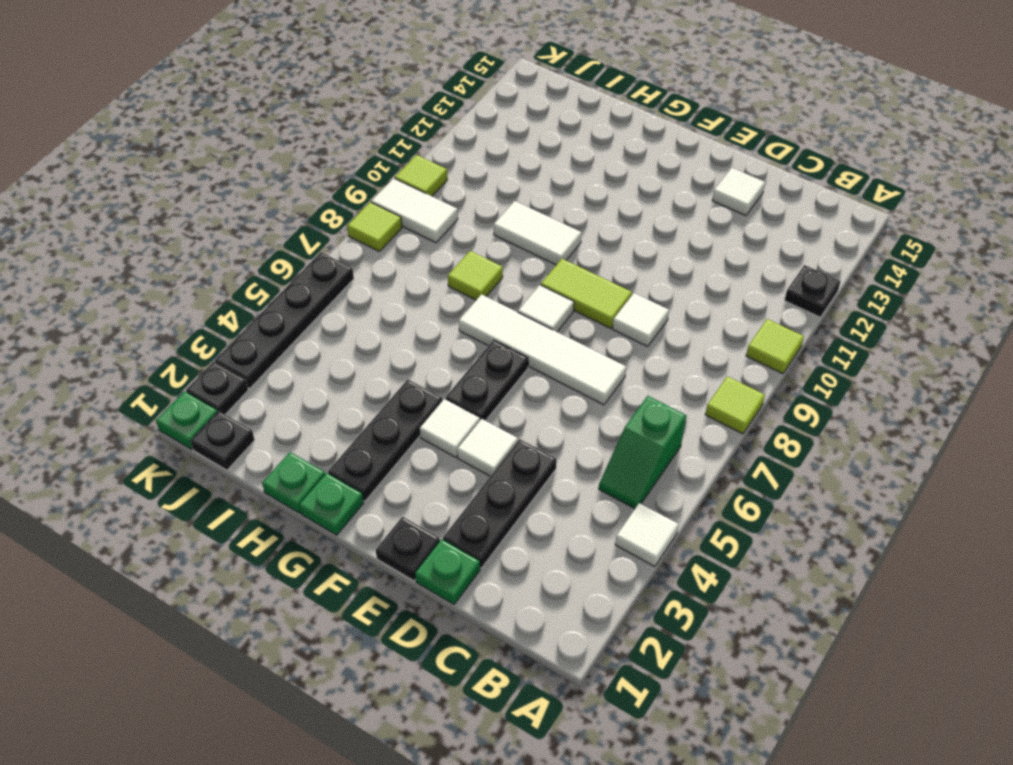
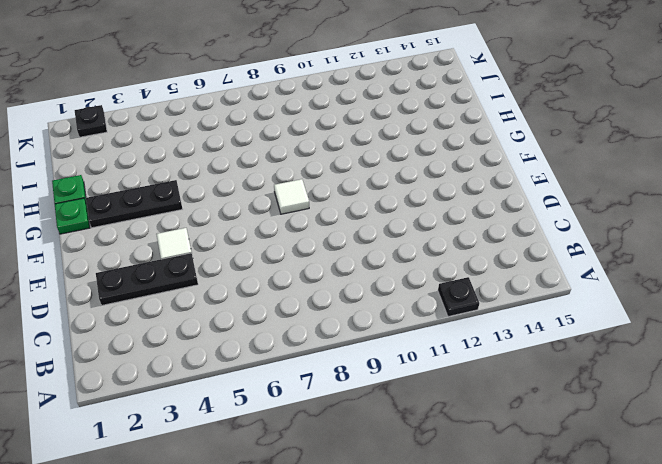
none -> white 1x1 tile [615,503,679,567]
none -> lime 1x1 tile [705,376,765,434]
none -> lime 1x1 tile [746,319,804,374]

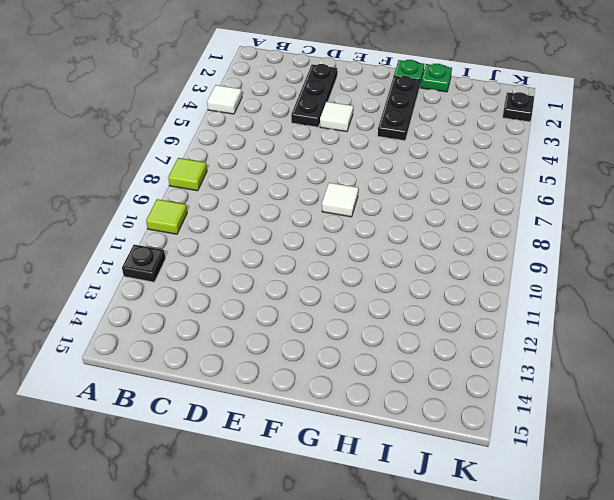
none -> green 1x2 slope [599,396,686,509]
none -> green 1x1 plate [415,539,480,604]
none -> white 1x4 tile [459,294,626,405]

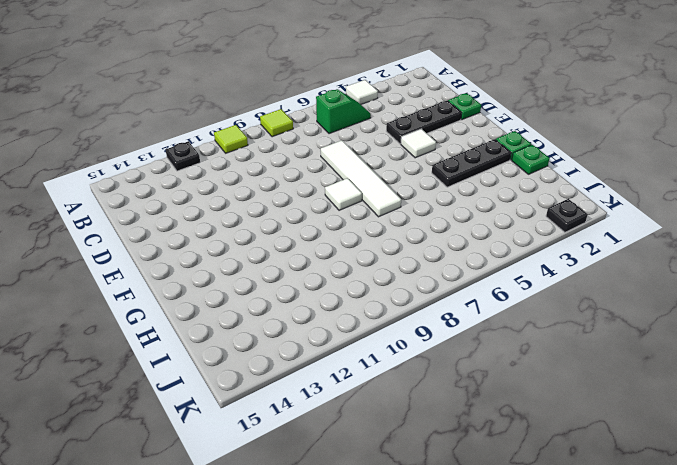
none -> white 1x1 tile [613,293,669,346]
none -> white 1x1 tile [712,168,765,216]
none -> black 1x1 plate [376,517,440,581]

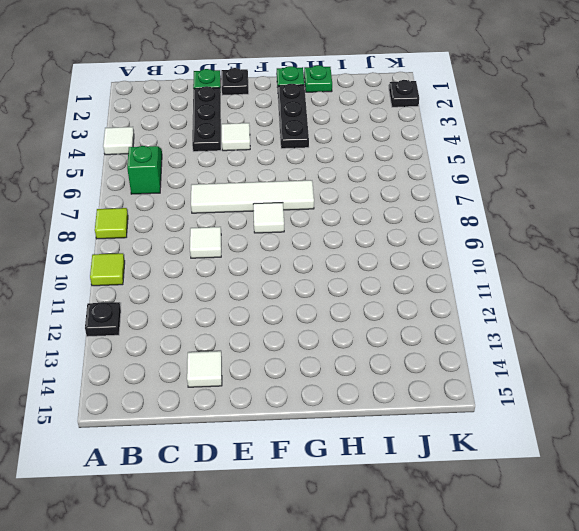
none -> lime 1x2 tile [541,259,632,328]
none -> white 1x1 tile [420,399,480,457]
none -> black 1x2 plate [446,340,528,421]

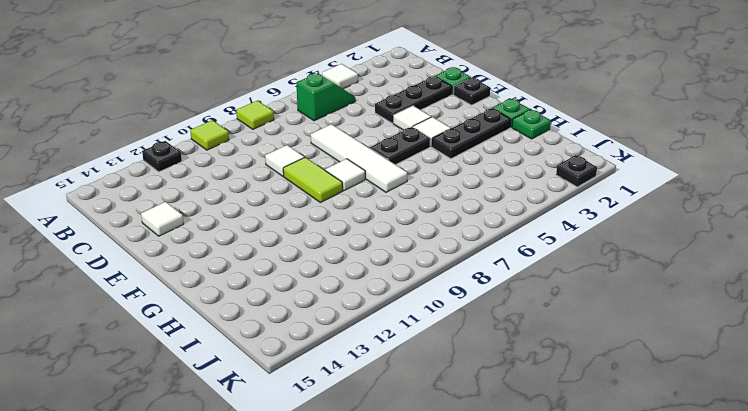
none -> white 1x2 tile [494,201,582,265]
none -> lime 1x1 tile [448,251,503,300]
none -> black 1x1 plate [191,411,255,470]

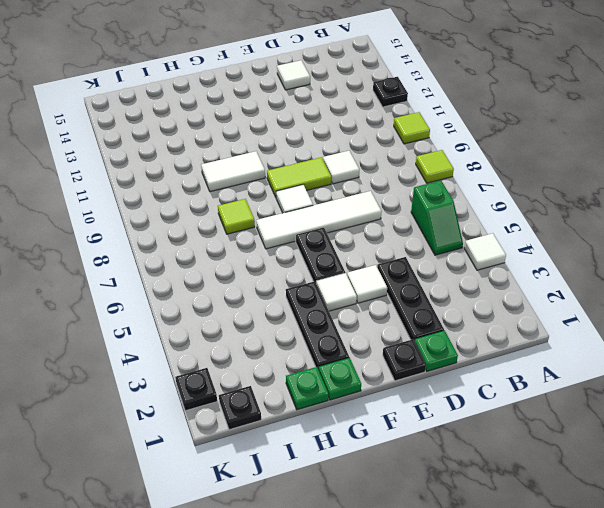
none -> white 1x2 tile [371,178,458,243]
none -> green 1x1 plate [156,391,218,449]
none -> black 1x4 plate [215,252,354,388]

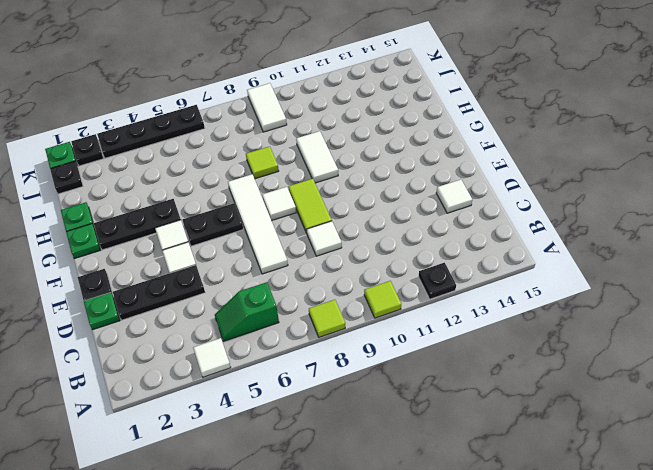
none -> lime 1x1 tile [347,202,402,251]
none -> lime 1x1 tile [395,155,447,196]

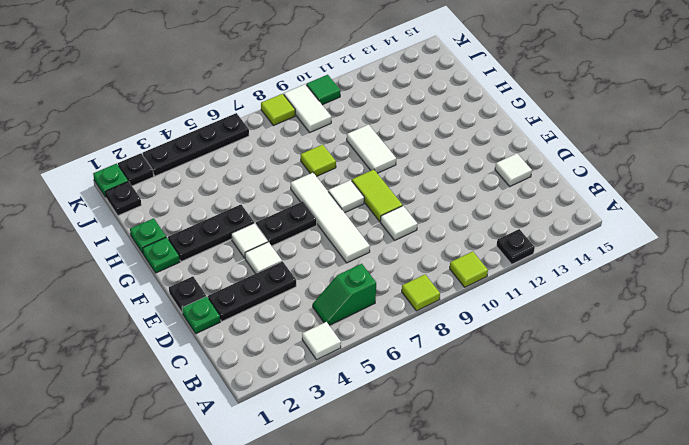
green 1x1 tile [306,75,341,105] -> lime 1x1 tile [395,155,447,196]

